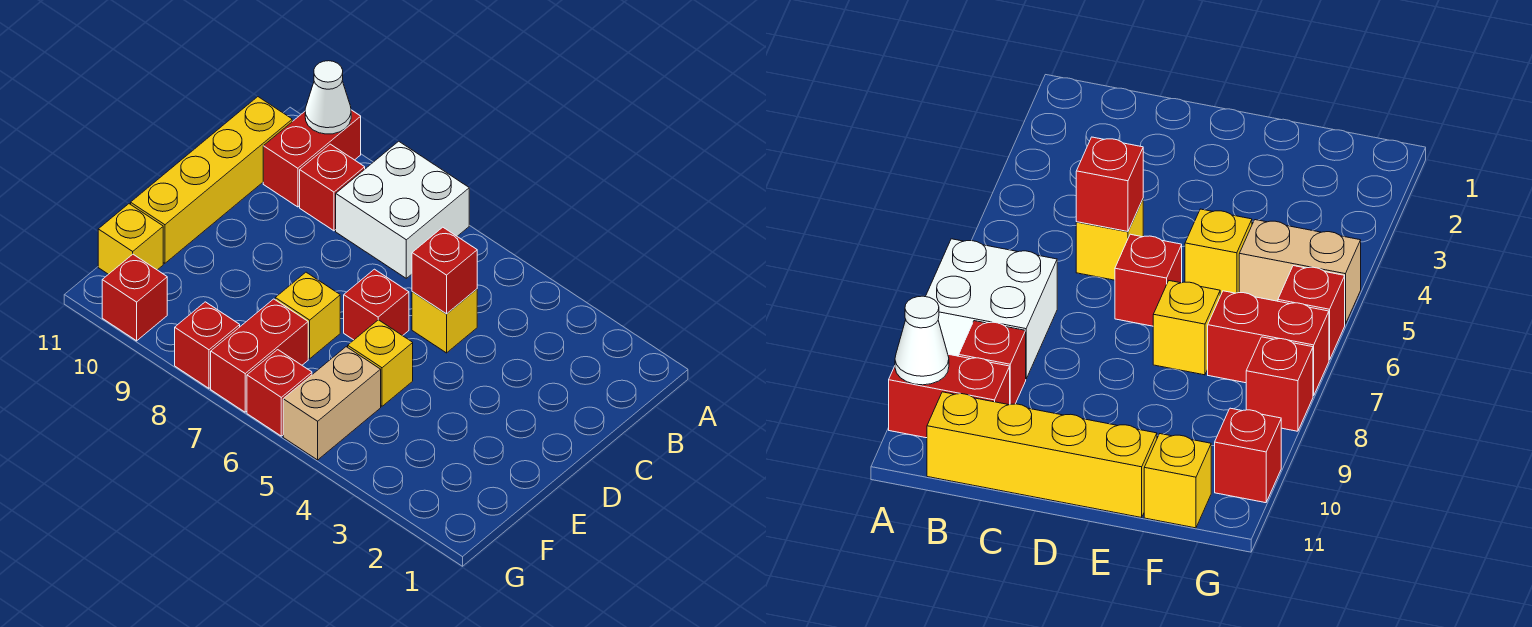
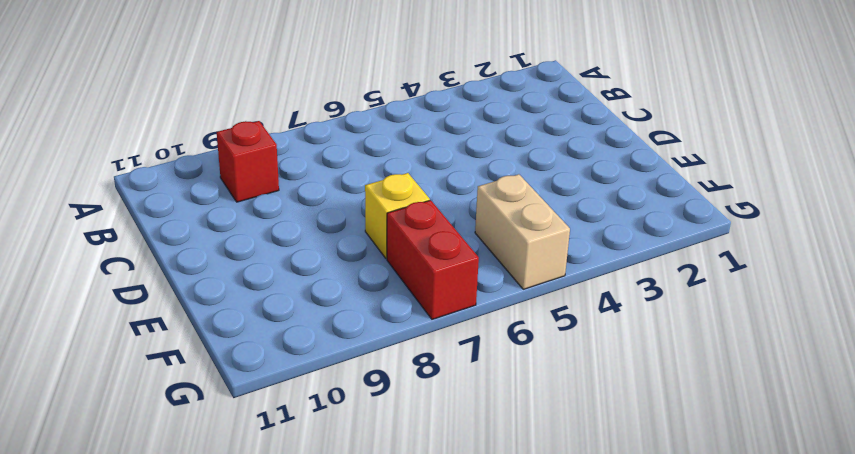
none -> white 2x2 brick [336,141,469,278]
none -> red 1x2 brick [263,110,361,207]
none -> yellow 1x4 brick [131,97,292,263]

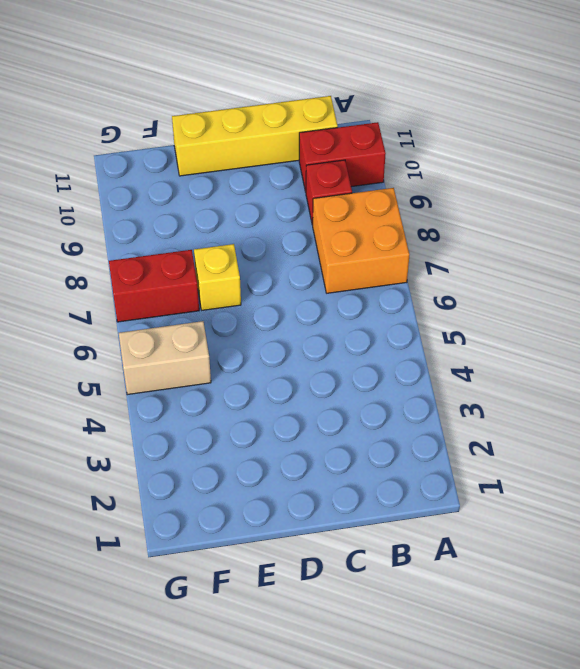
orange 2x2 brick [313,188,409,293] -> white 2x2 brick [336,141,469,278]
none -> yellow 1x1 brick [412,289,477,353]
none -> red 1x1 brick [344,269,409,340]
none -> yellow 1x1 brick [348,320,413,406]

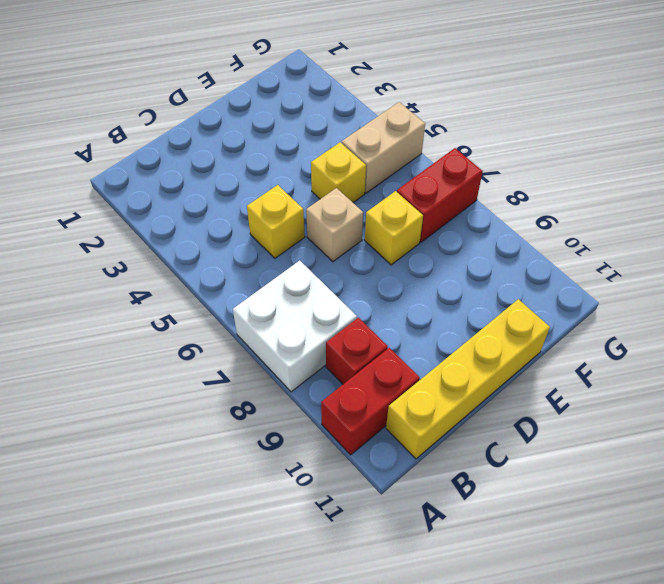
tan 1x1 brick [306,188,363,262] -> red 1x1 brick [344,269,409,340]
none -> yellow 1x1 brick [98,204,163,274]
none -> red 1x1 brick [247,350,312,436]
none -> red 1x1 brick [175,302,240,388]

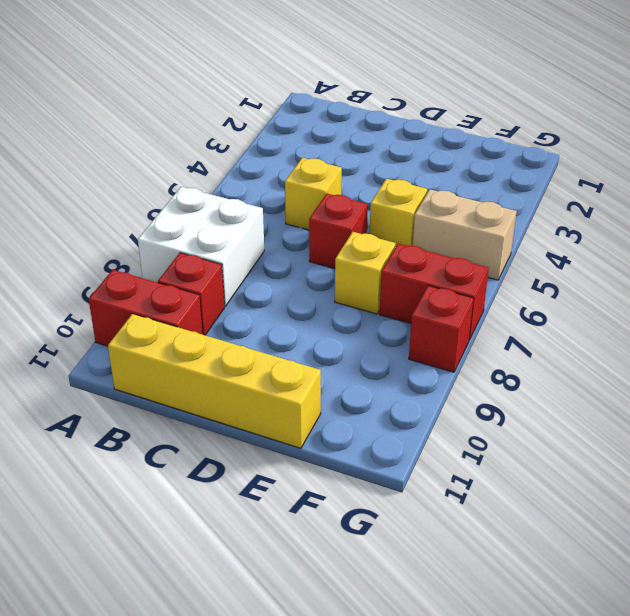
none -> yellow 1x1 brick [98,204,163,274]
none -> red 1x1 brick [247,350,312,436]
none -> red 1x1 brick [102,254,167,341]

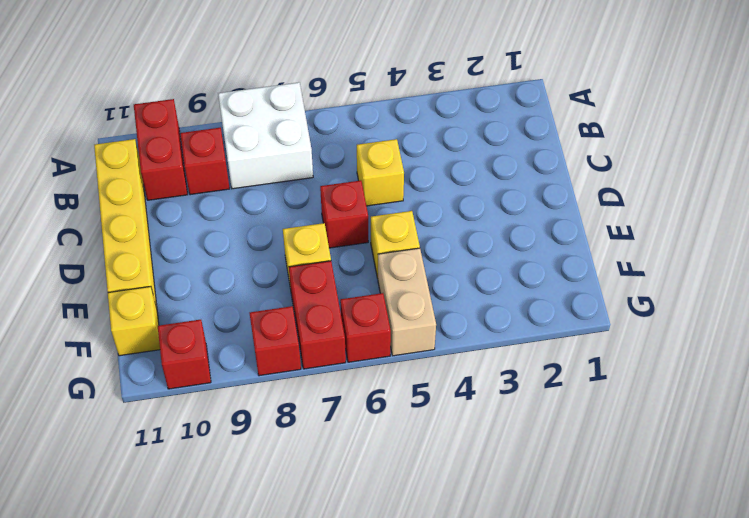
none -> white 1x1 cone [305,61,351,134]
none -> red 1x1 brick [412,227,477,314]

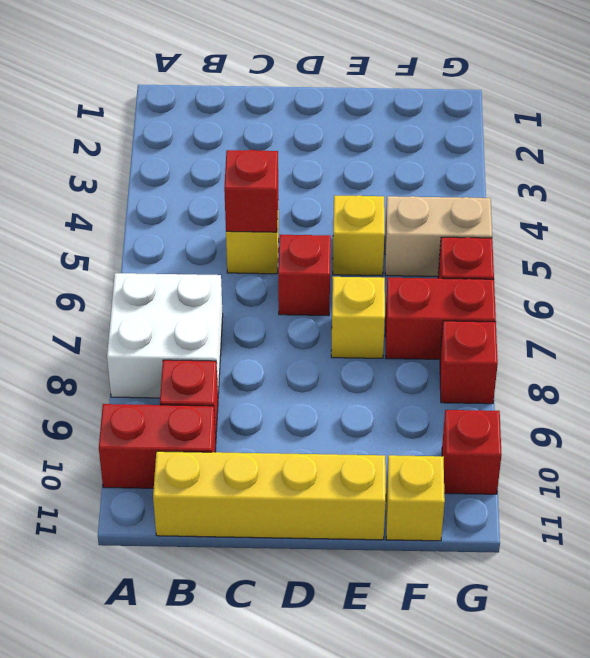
none -> white 1x1 cone [305,61,351,134]

